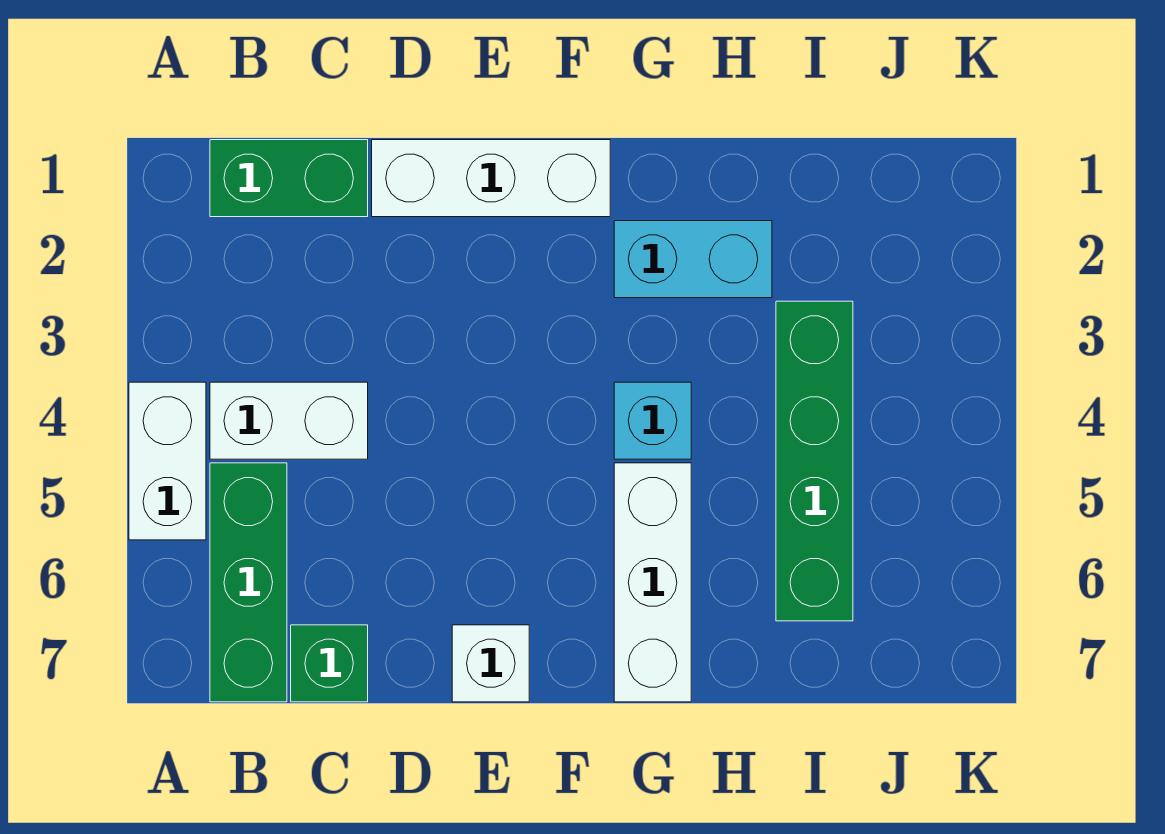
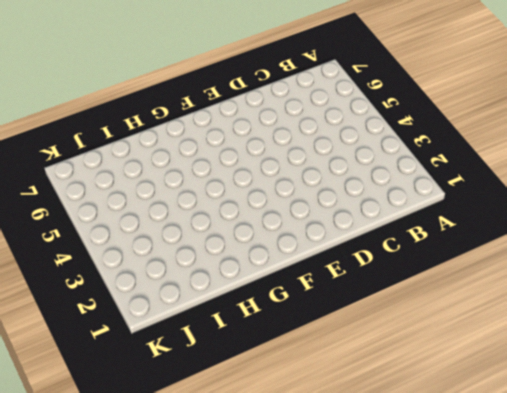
none -> white 1x2 brick [129,382,206,540]
none -> green 1x2 brick [210,140,368,217]

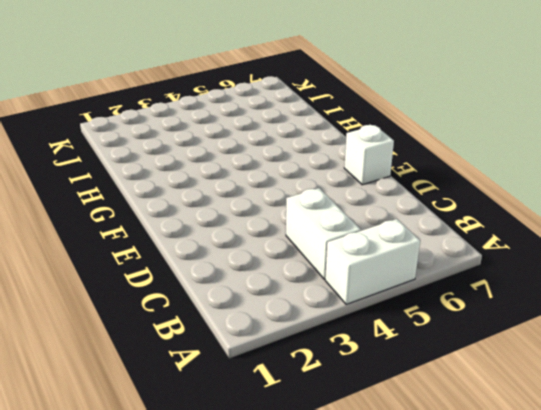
none -> green 1x2 brick [210,140,368,217]
none -> green 1x3 brick [210,463,287,702]

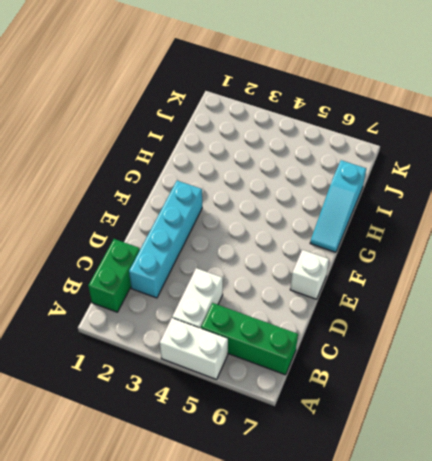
cyan 1x4 brick [129,181,202,298] -> none
cyan 1x3 slope [310,160,366,252] -> white 1x3 brick [614,463,691,702]
none -> green 1x1 brick [291,625,368,702]
none -> white 1x3 brick [372,140,610,217]

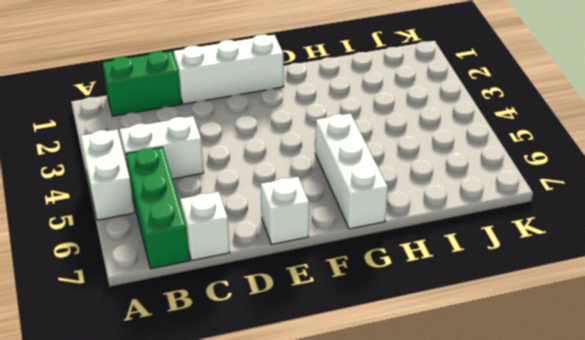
white 1x1 brick [180,192,230,260] -> green 1x1 brick [291,625,368,702]
none -> cyan 1x2 brick [614,221,772,298]
none -> cyan 1x1 brick [614,382,691,459]

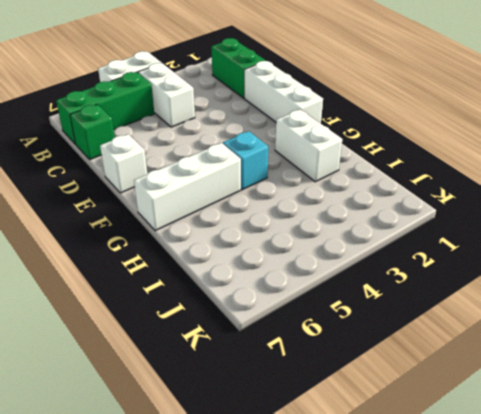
white 1x2 brick [275,109,342,182] -> cyan 1x2 brick [614,221,772,298]
none -> green 1x4 brick [776,301,853,621]

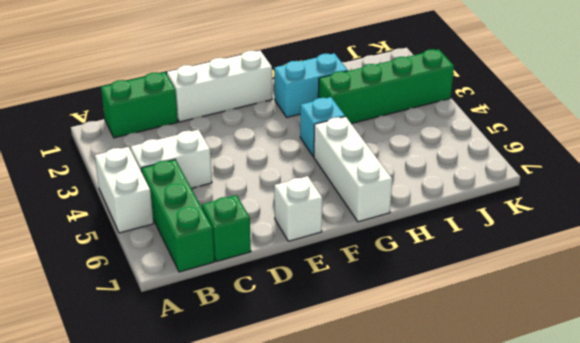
green 1x4 brick [318,49,454,124] -> green 1x4 brick turned to [776,301,853,621]

